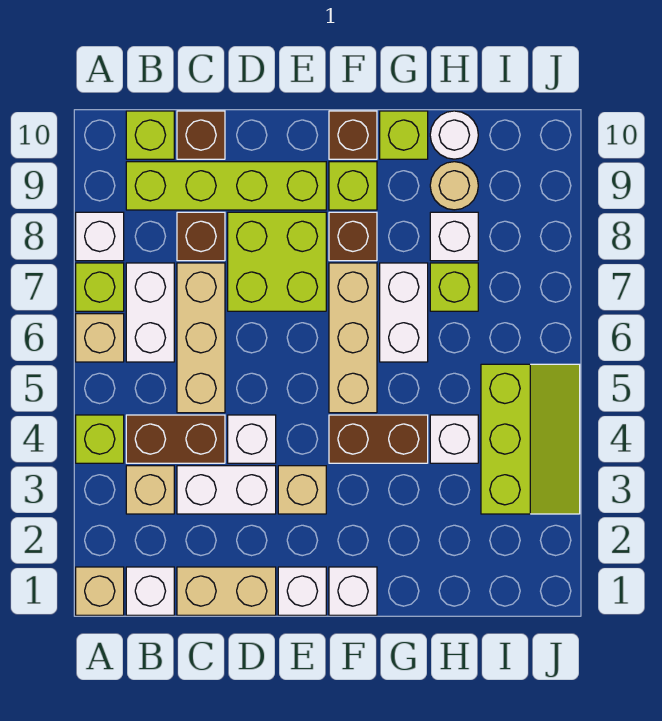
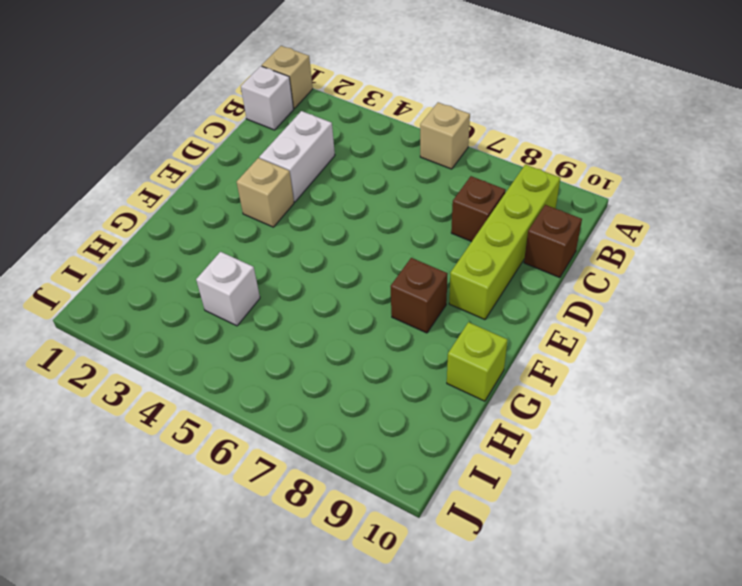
none -> lime 1x1 brick [76,415,124,463]
none -> lime 1x1 brick [76,263,124,311]
none -> white 1x1 brick [76,212,124,261]
none -> tan 1x1 brick [126,466,174,514]

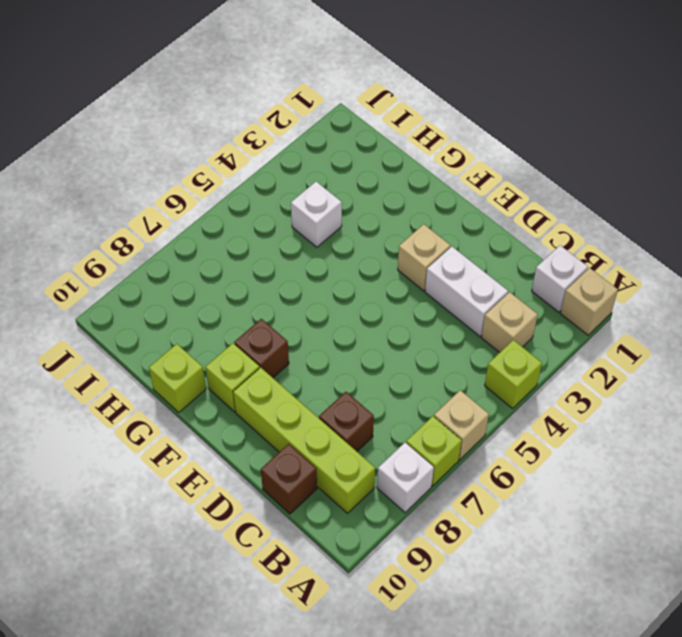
none -> brown 1x2 brick [126,415,225,463]
none -> white 1x2 brick [126,263,174,362]
none -> lime 1x1 brick [126,111,174,159]
none -> tan 1x2 brick [177,567,276,615]

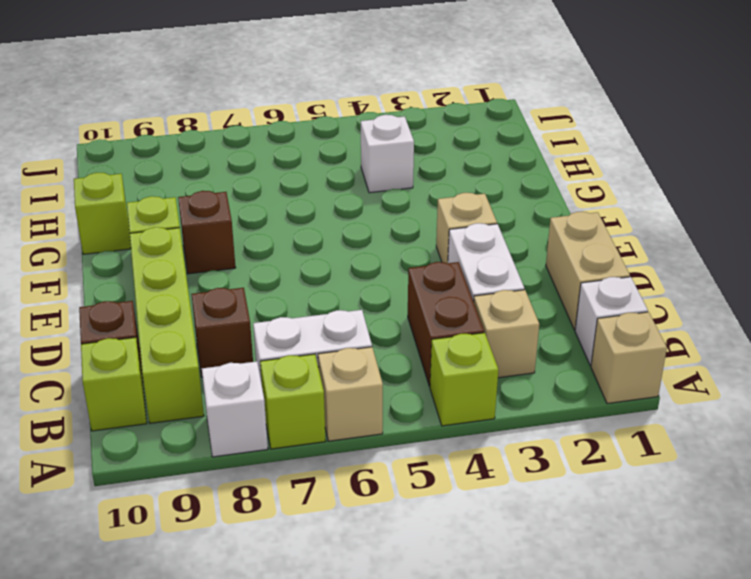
none -> tan 1x3 brick [177,263,225,413]
none -> white 1x1 brick [228,415,276,463]
none -> lime 2x2 brick [228,212,326,311]
none -> white 1x1 brick [278,567,326,615]

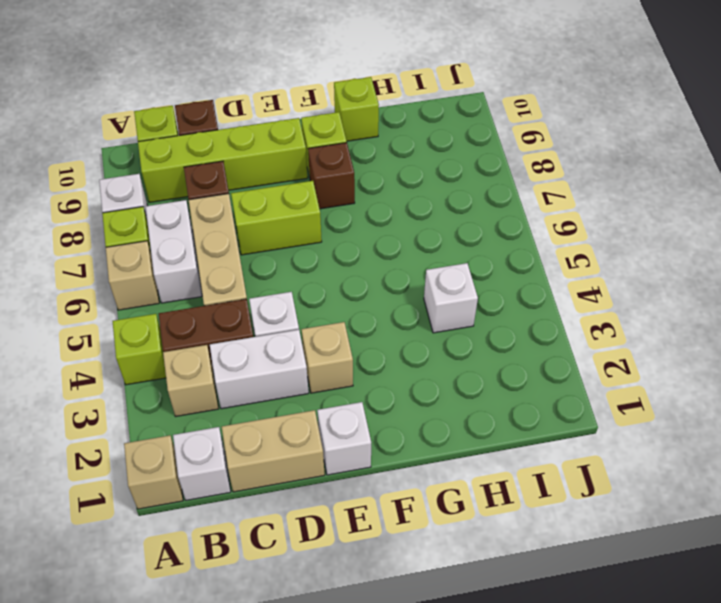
lime 1x2 brick [231,181,322,255] -> lime 2x2 brick [228,212,326,311]
none -> white 1x1 brick [329,567,377,615]
none -> brown 1x2 brick [329,415,428,463]
none -> tan 1x3 brick [329,263,377,413]
none -> brown 1x1 brick [329,111,377,159]

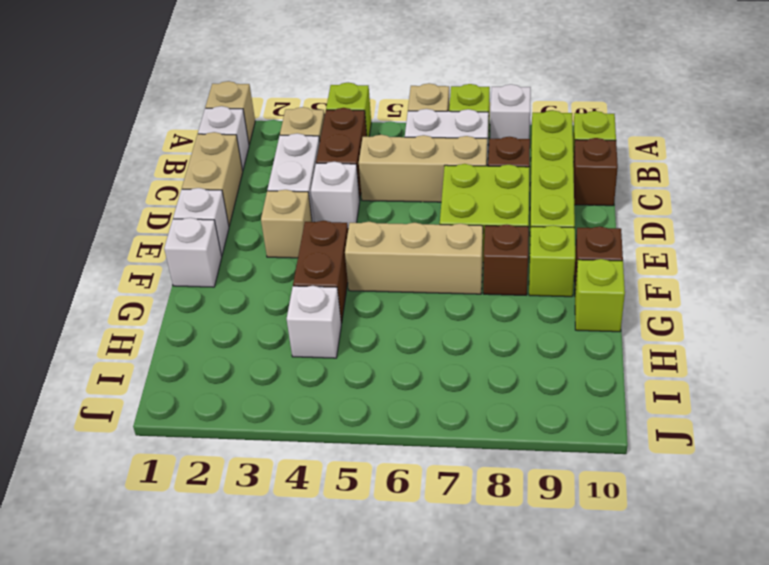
none -> white 1x2 brick [380,263,428,362]
none -> lime 1x1 brick [430,263,478,311]
none -> white 1x1 brick [430,212,478,261]
none -> tan 1x1 round brick [430,162,478,210]

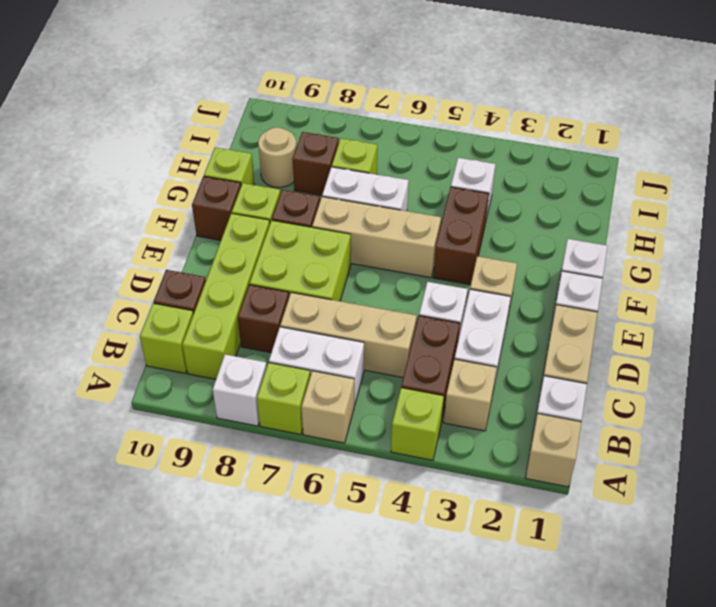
brown 1x1 brick [293,132,339,195] -> white 1x1 brick [430,212,478,261]
none -> white 1x1 round brick [430,111,478,159]
none -> lime 2x3 slope [481,364,580,514]

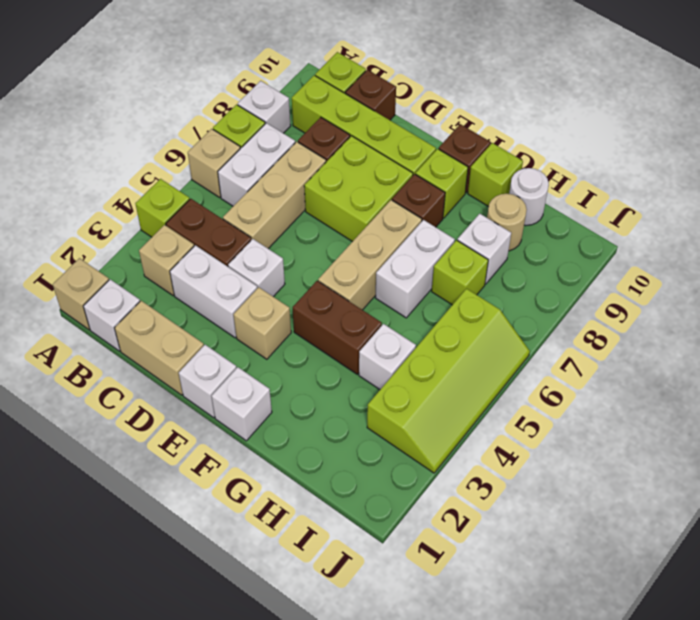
lime 2x4 slope [367,289,530,473] -> lime 2x3 slope [481,364,580,514]

